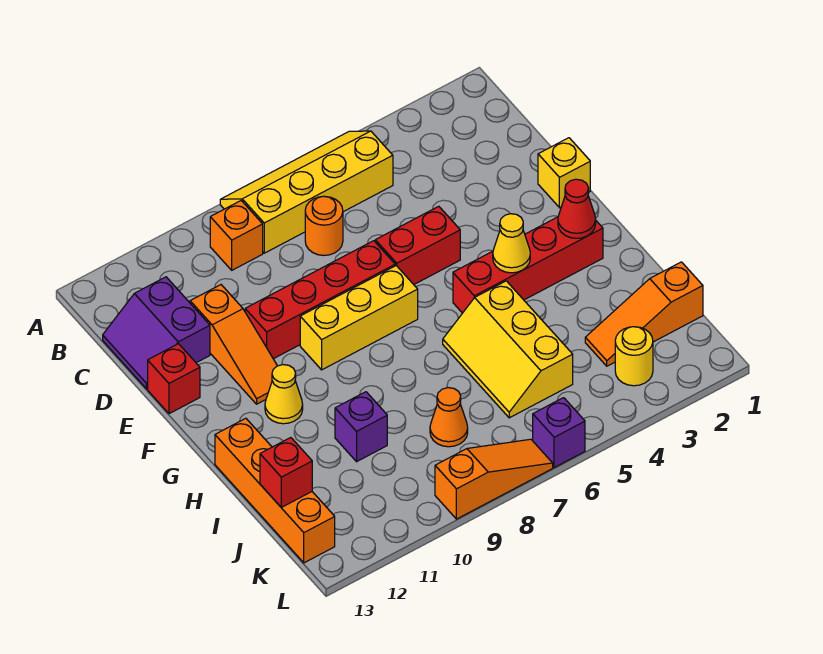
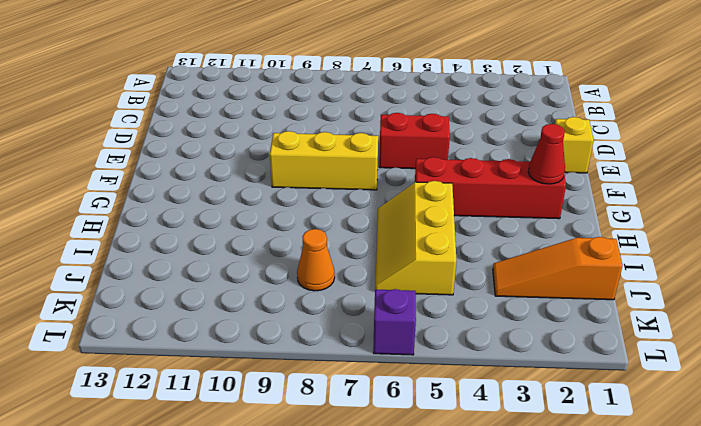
none -> yellow 2x4 slope [220,131,393,253]
none -> orange 1x1 brick [210,201,263,270]
none -> orange 1x1 round brick [305,196,343,256]

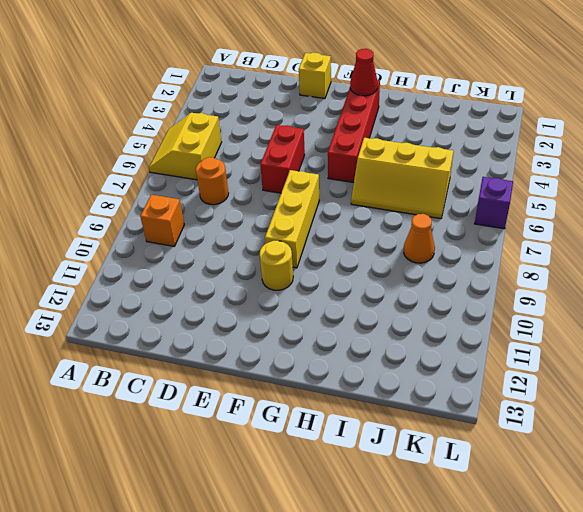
yellow 2x2 slope [149,113,222,180] -> yellow 2x4 slope [220,131,393,253]
yellow 1x1 round brick [260,241,293,290] -> yellow 1x1 round brick moved to [615,327,653,386]
none -> purple 2x2 slope [103,277,210,389]
none -> orange 1x3 slope [190,285,277,404]
none -> red 1x4 brick [245,241,395,359]

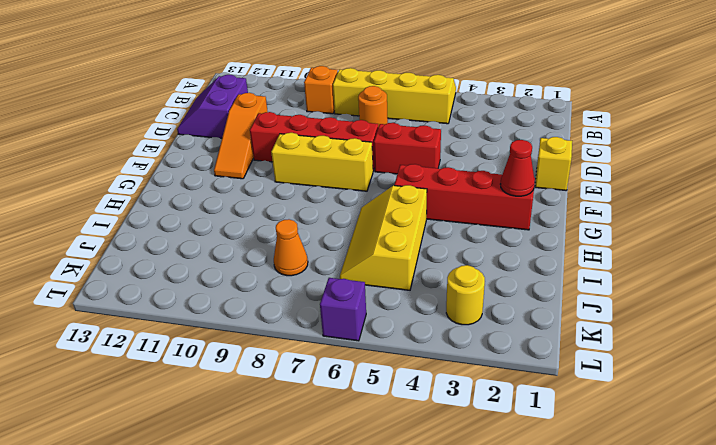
none -> red 1x1 brick [148,344,200,414]
none -> yellow 1x1 cone [265,365,303,424]
none -> orange 1x4 brick [215,418,335,563]

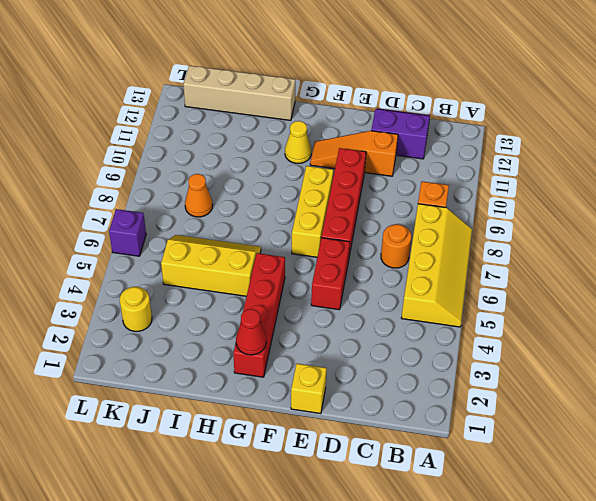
tan 1x4 brick [183,66,295,120] -> orange 1x4 brick [215,418,335,563]
none -> red 1x1 brick [148,344,200,414]
none -> purple 1x1 brick [335,392,387,462]
none -> orange 1x3 slope [585,262,703,366]

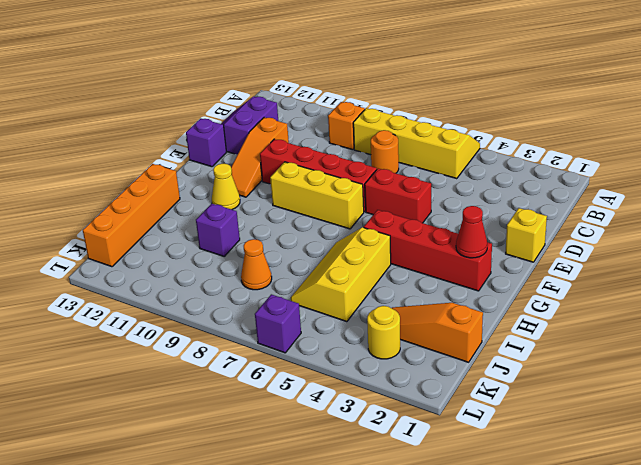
purple 1x1 brick [186,118,227,167] -> red 1x1 brick [148,344,200,414]
none -> orange 1x3 slope [435,439,553,519]
none -> yellow 1x1 cone [493,214,530,273]
none -> red 1x1 brick [260,438,312,507]

